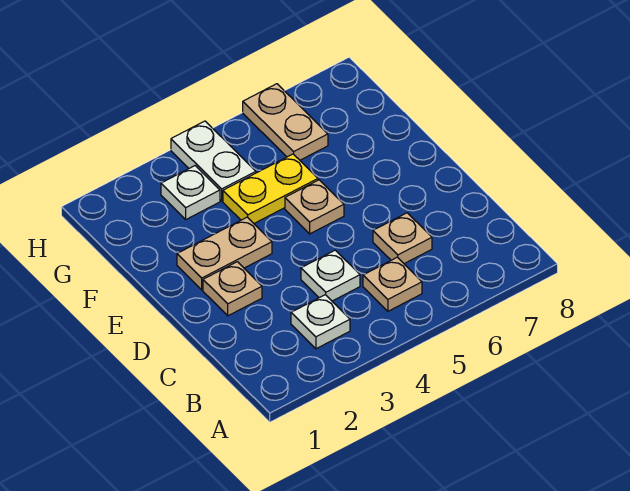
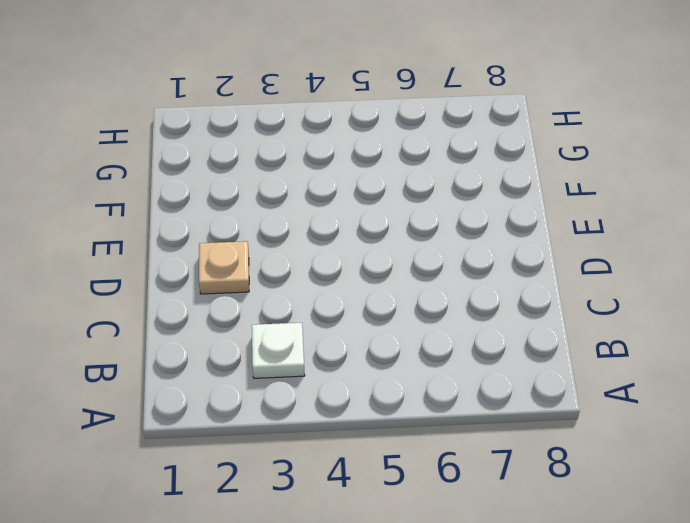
none -> tan 1x1 plate [363,257,422,311]
none -> white 1x1 plate [301,250,360,301]

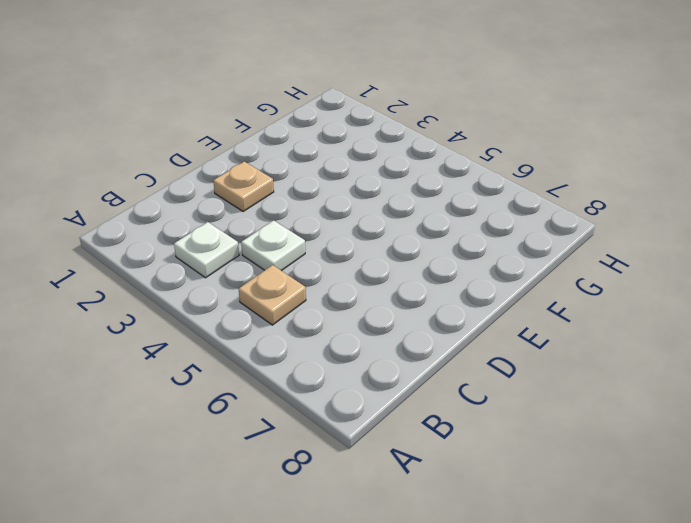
none -> tan 1x1 plate [373,213,432,264]
none -> tan 1x2 plate [177,217,272,290]

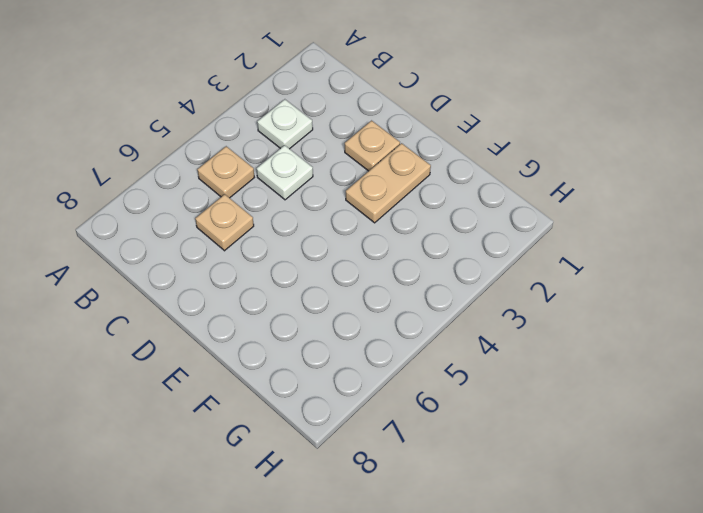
none -> tan 1x1 plate [285,180,344,234]
none -> yellow 1x2 plate [223,154,318,223]

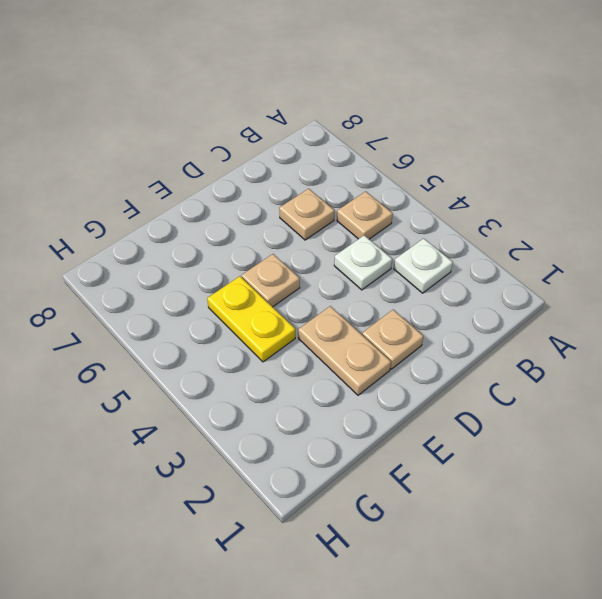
none -> white 1x1 plate [161,166,220,219]
none -> white 1x2 plate [171,121,256,201]

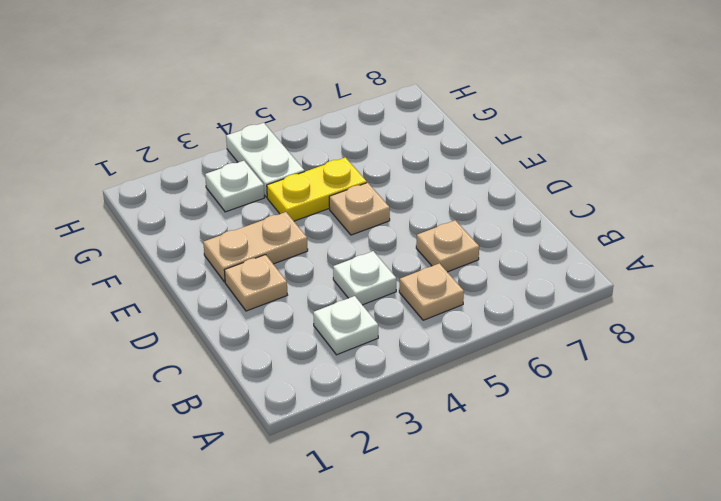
none -> tan 1x2 plate [243,84,328,160]

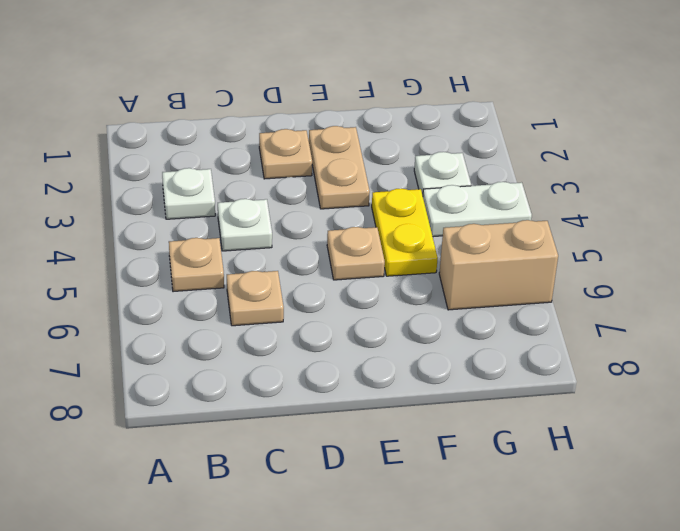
tan 1x2 brick [439,220,558,310] -> tan 1x2 plate [243,84,328,160]

